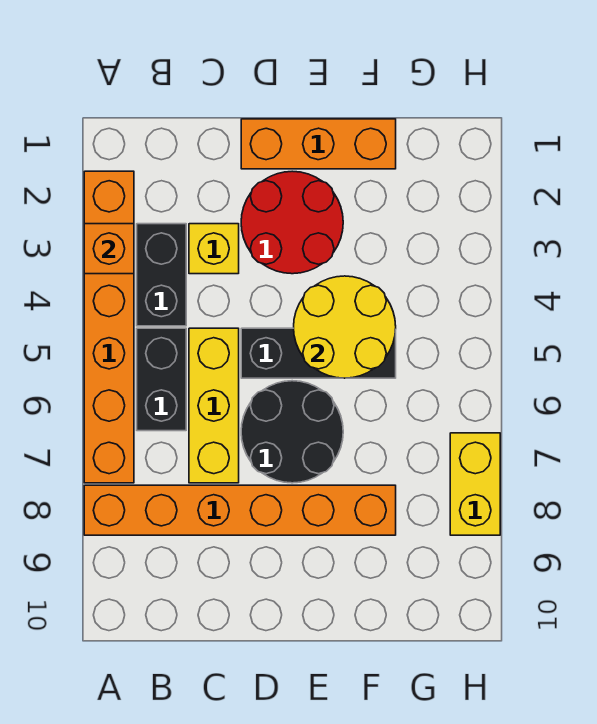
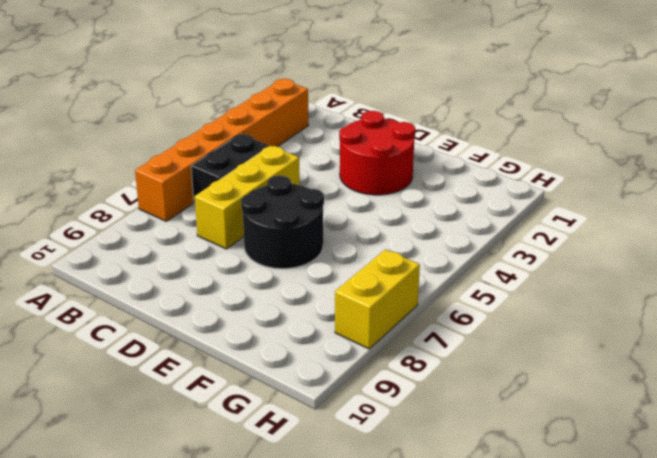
none -> orange 1x6 brick [84,485,396,535]
none -> black 1x2 brick [137,224,186,326]
none -> yellow 1x1 brick [189,224,239,274]

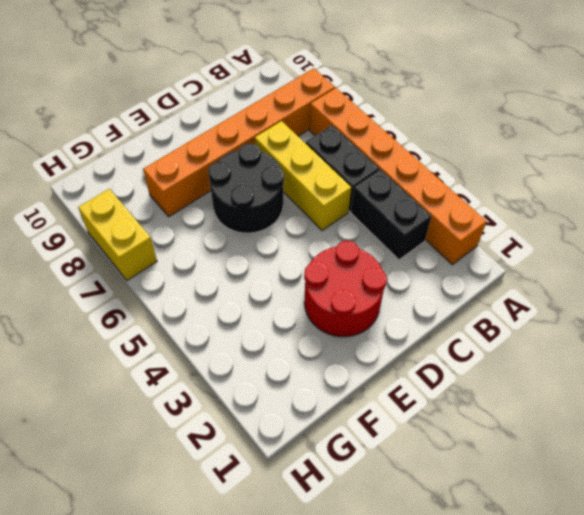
none -> yellow 1x1 brick [189,224,239,274]
none -> orange 1x3 brick [241,119,396,169]
none -> black 1x3 brick [241,328,396,378]

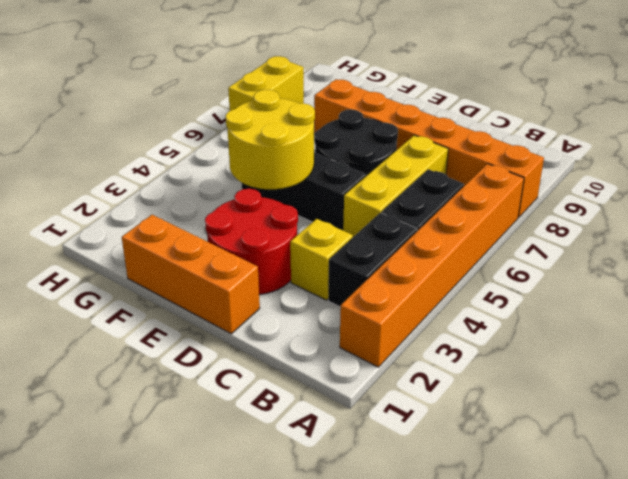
none -> orange 1x1 brick [84,224,134,274]

